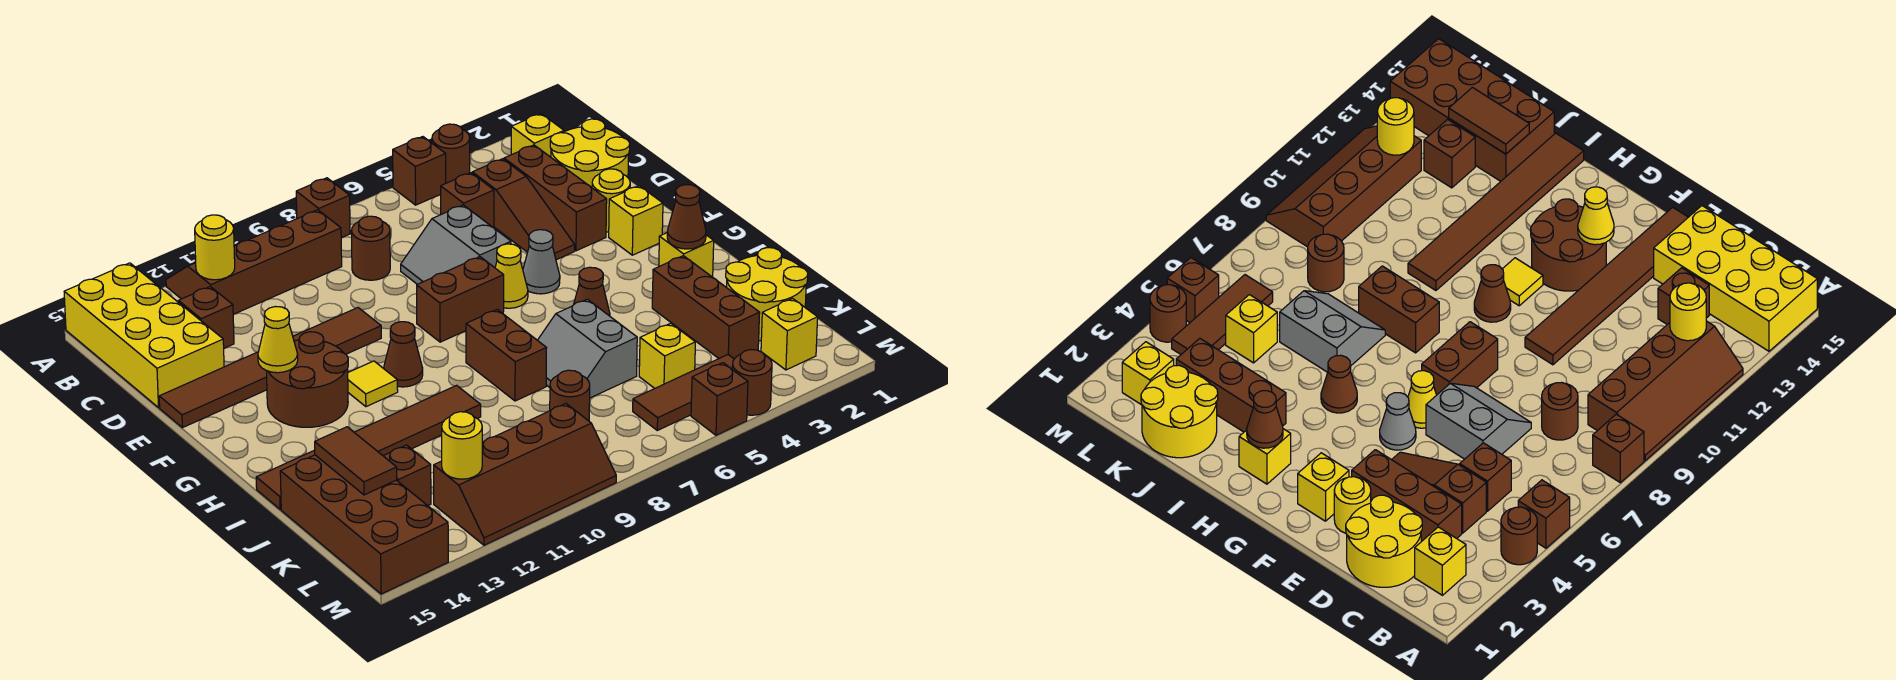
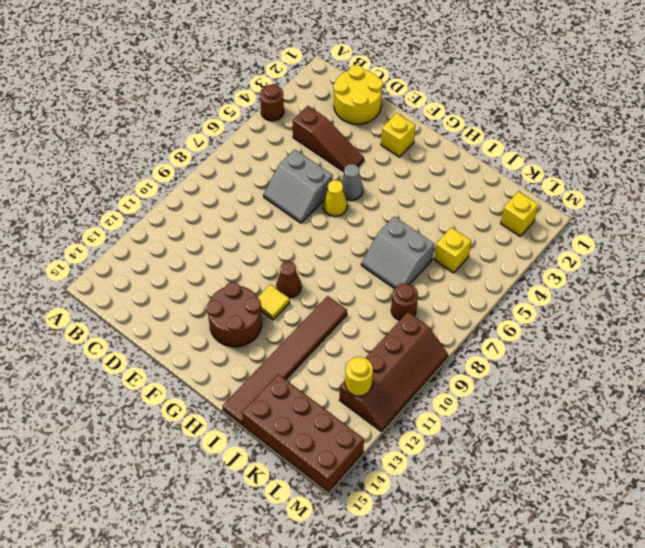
none -> brown 1x1 brick [393,137,446,205]
none -> brown 1x1 brick [296,178,350,238]
none -> brown 2x4 slope [166,210,342,314]
none -> yellow 2x4 brick [64,263,224,407]

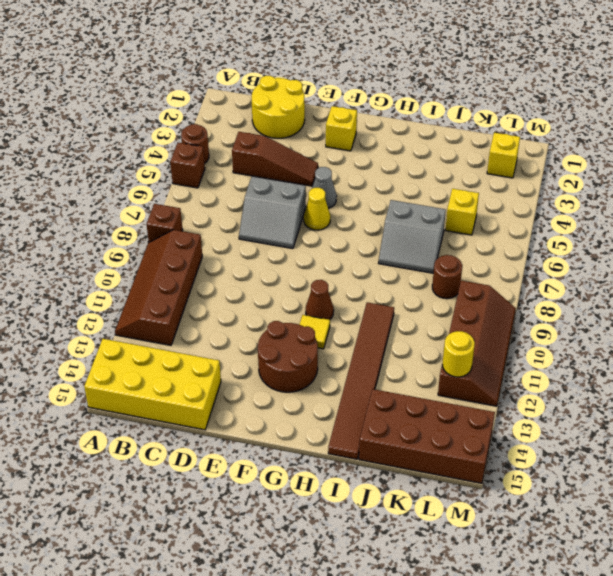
none -> yellow 1x1 brick [511,114,564,157]
none -> brown 1x3 brick [504,145,607,251]
none -> brown 1x1 brick [441,173,494,228]
none -> brown 1x1 round brick [351,216,390,280]

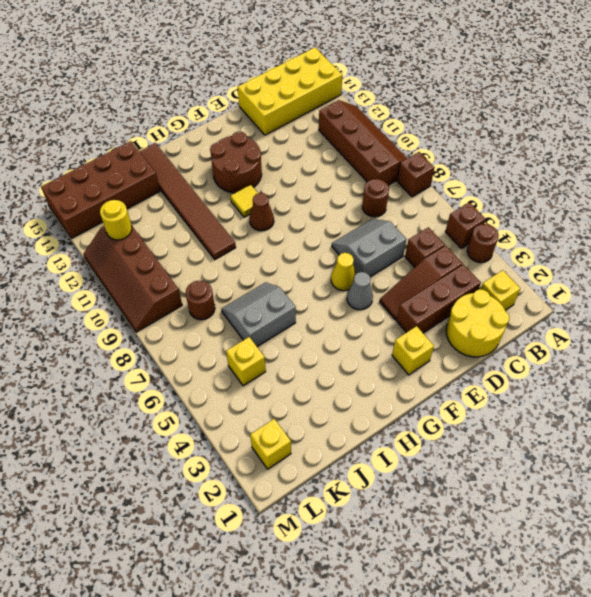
none -> brown 1x1 brick [178,287,234,348]
none -> yellow 1x1 round brick [592,169,630,232]
none -> brown 1x6 tile [159,308,381,428]
none -> brown 1x2 brick [417,257,504,342]

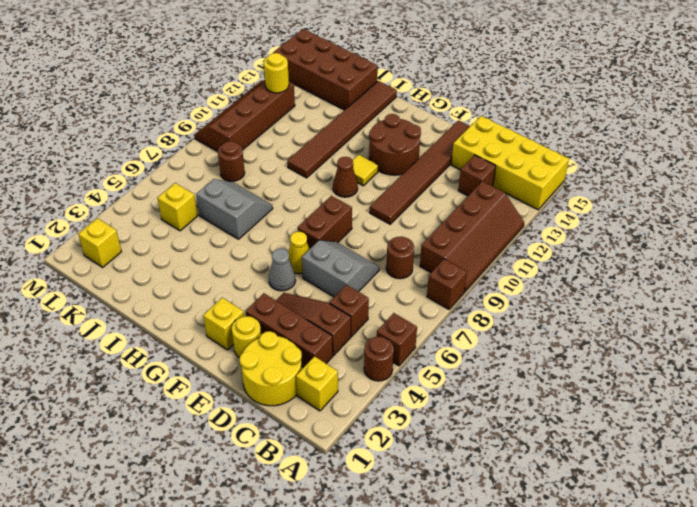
none -> yellow 1x1 brick [659,233,714,277]
none -> brown 1x1 cone [574,267,610,316]
none -> brown 1x2 brick [466,310,546,401]
none -> brown 1x3 brick [652,256,760,359]

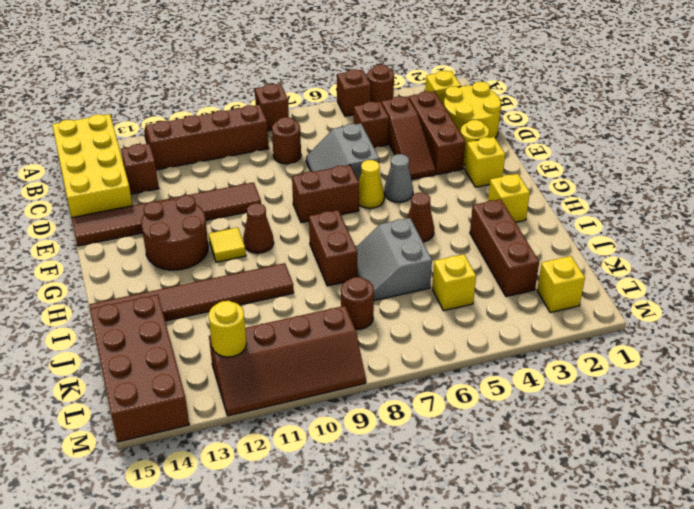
none -> yellow 2x2 round brick [726,248,808,341]
none -> brown 1x1 brick [384,445,431,506]
none -> brown 1x3 tile [633,355,734,430]
none -> brown 1x1 round brick [732,350,772,415]

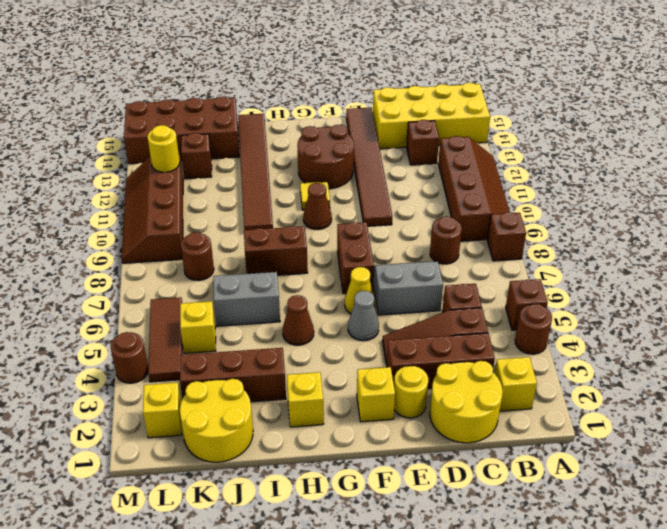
none -> brown 1x1 brick [691,363,748,435]
none -> yellow 1x1 round brick [195,215,235,280]
none -> yellow 1x1 cone [258,307,298,373]
none -> brown 1x1 cone [667,185,706,249]

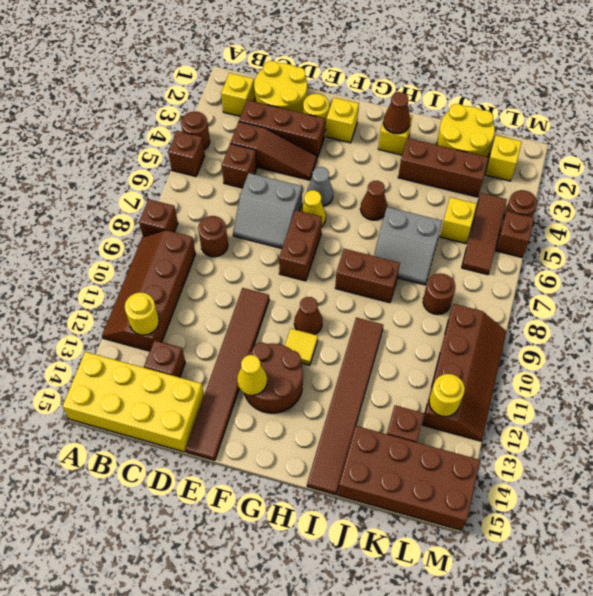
none -> brown 1x2 tile [315,427,397,495]

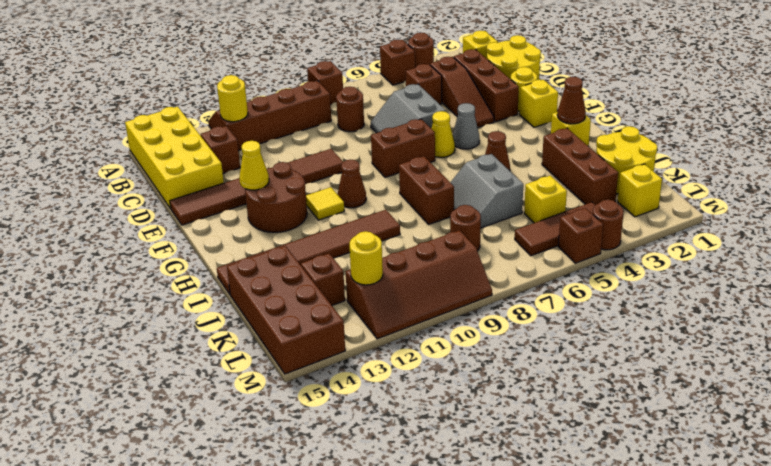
none -> brown 1x2 tile [315,427,397,495]

